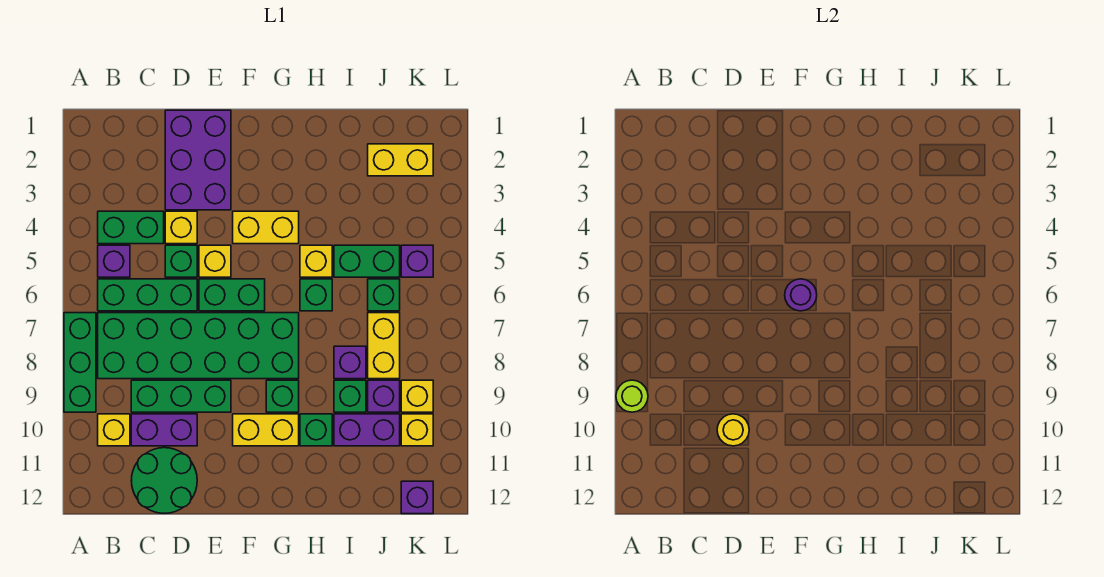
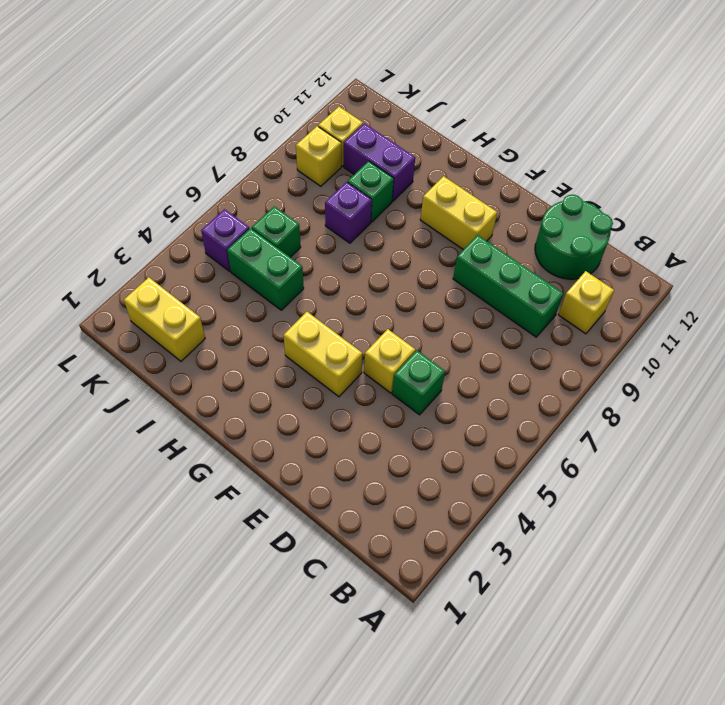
none -> green 1x3 brick [64,313,96,412]
none -> green 1x2 brick [98,211,164,244]
none -> purple 1x1 brick [98,245,130,277]
none -> green 1x3 brick [98,279,197,311]

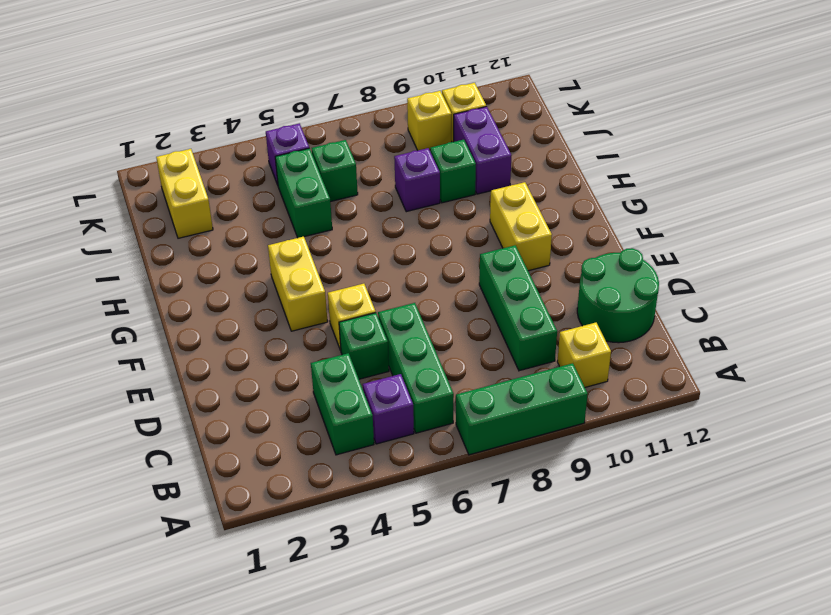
none -> green 2x6 brick [98,313,299,379]
none -> purple 1x2 brick [131,414,197,446]
none -> purple 2x3 brick [165,110,231,210]
none -> yellow 1x1 brick [165,211,197,244]

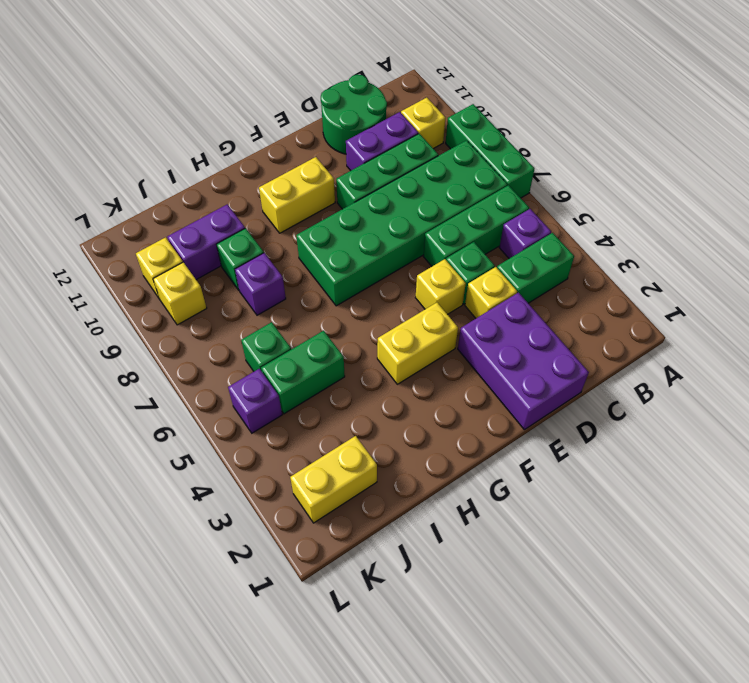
none -> green 1x2 brick [199,279,265,311]
none -> green 1x1 brick [266,380,299,412]
none -> yellow 1x1 brick [300,245,332,277]
none -> green 1x1 brick [300,279,332,311]

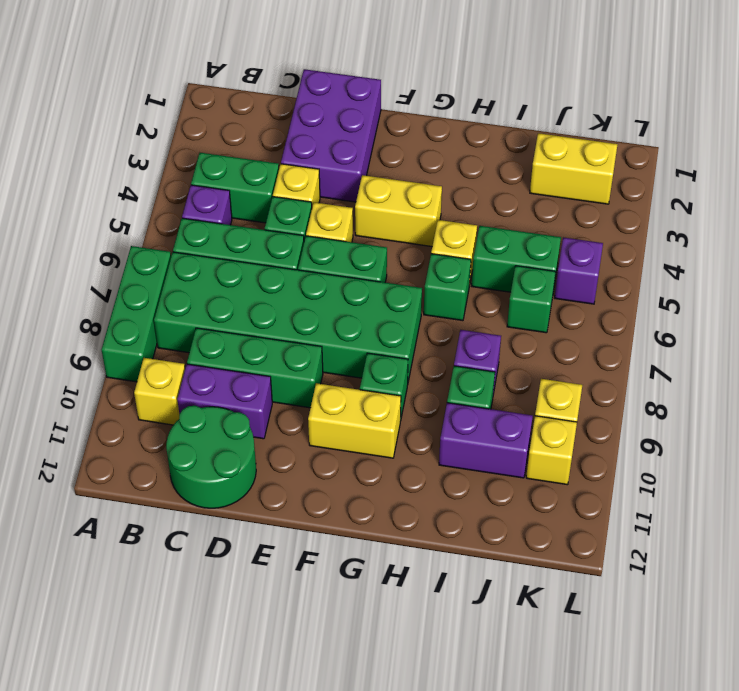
none -> green 1x1 brick [300,414,332,446]
none -> yellow 1x2 brick [368,313,400,379]
none -> purple 1x1 brick [368,380,400,412]
none -> purple 1x1 brick [401,481,433,514]

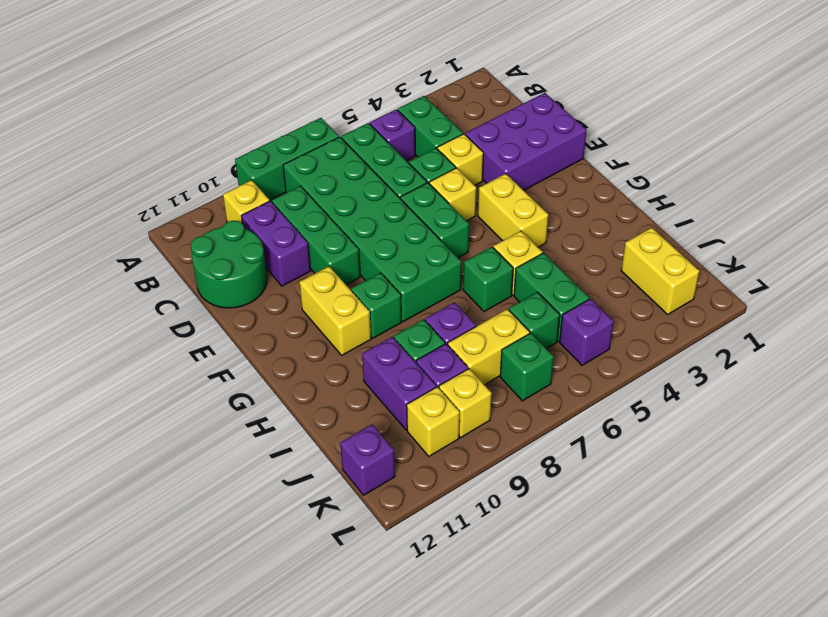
green 1x1 brick [500,333,554,401] -> green 1x1 brick moved to [300,414,332,446]
none -> lime 1x1 round brick [616,380,648,412]
none -> yellow 1x1 round brick [717,414,749,446]
none -> purple 1x1 round brick [785,279,817,311]

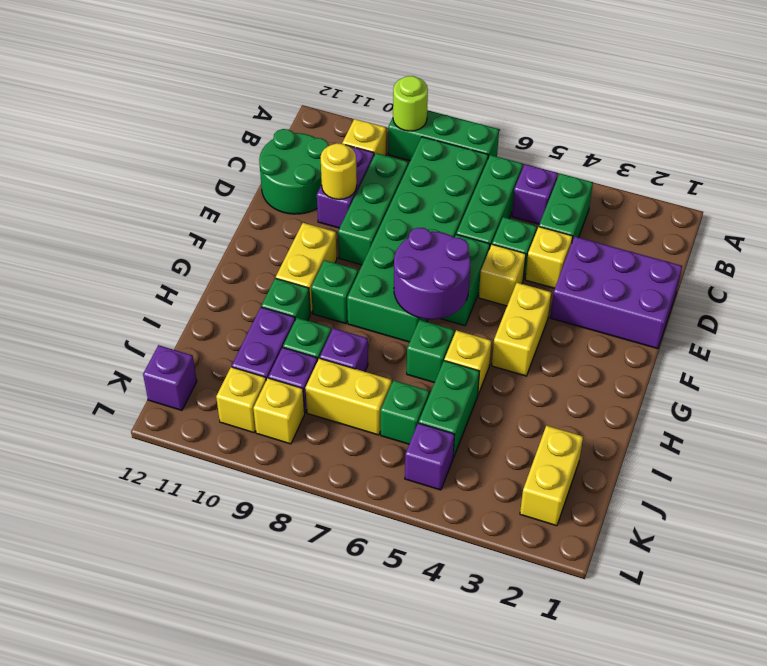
purple 2x2 round brick [394,228,471,319] -> purple 1x1 round brick [785,279,817,311]

